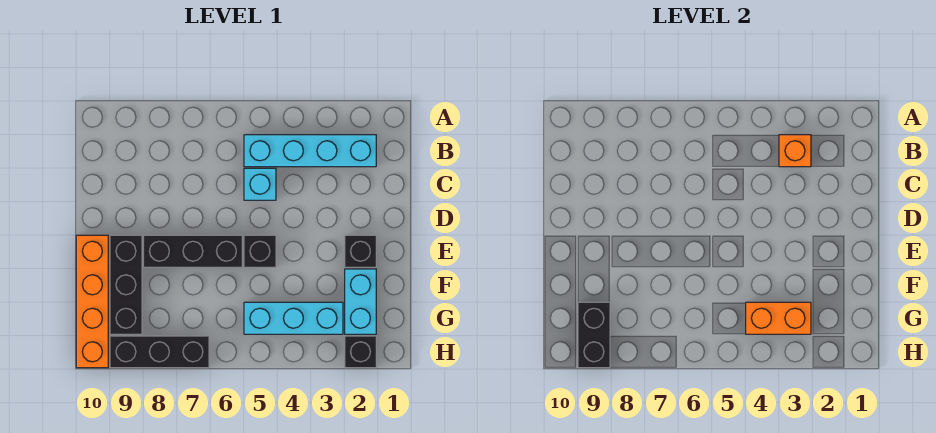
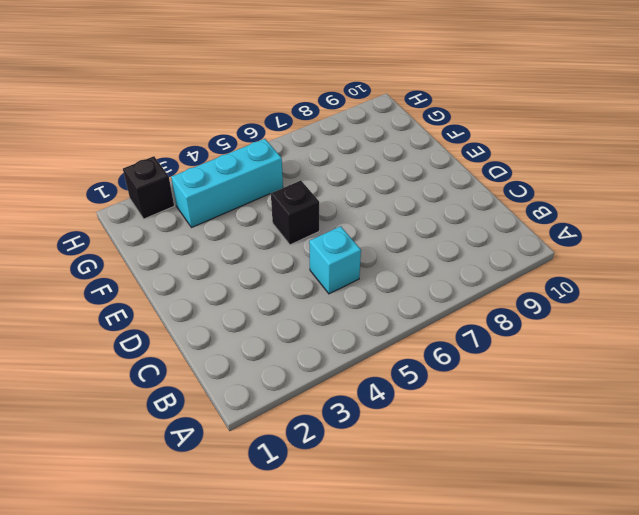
none -> cyan 1x4 brick [244,135,376,167]
none -> black 1x1 brick [345,235,376,267]
none -> black 1x3 brick [143,235,242,267]

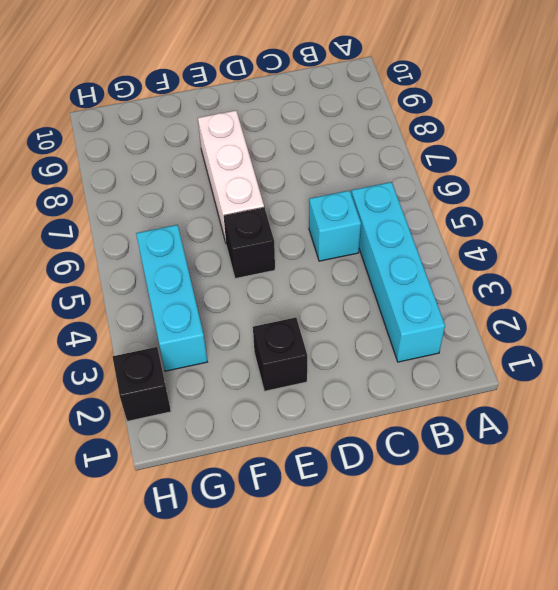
white 1x3 brick [198,111,264,242] -> black 1x3 brick [143,235,242,267]
none -> black 1x3 brick [110,235,142,334]
none -> orange 1x4 brick [76,235,108,368]
none -> cyan 1x2 brick [345,269,376,334]

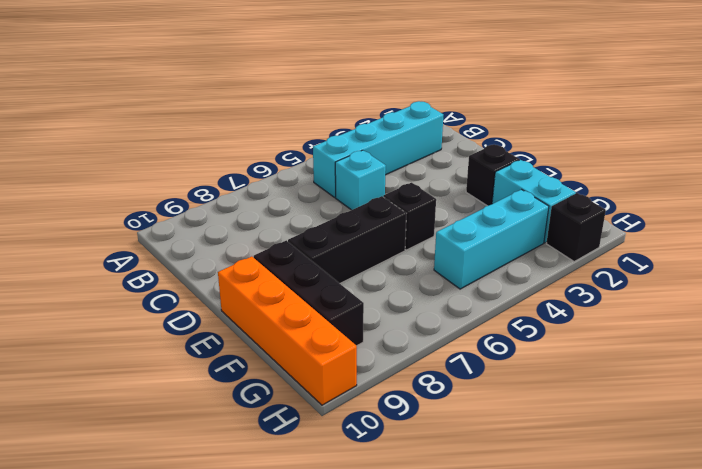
none -> black 1x3 brick [110,336,209,368]
none -> orange 1x1 brick [779,135,811,167]
none -> orange 1x2 brick [746,302,811,334]

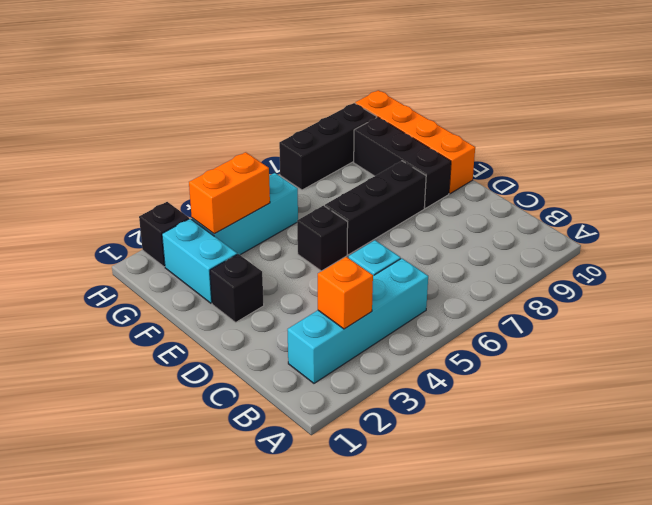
none -> black 1x2 brick [578,302,610,368]

